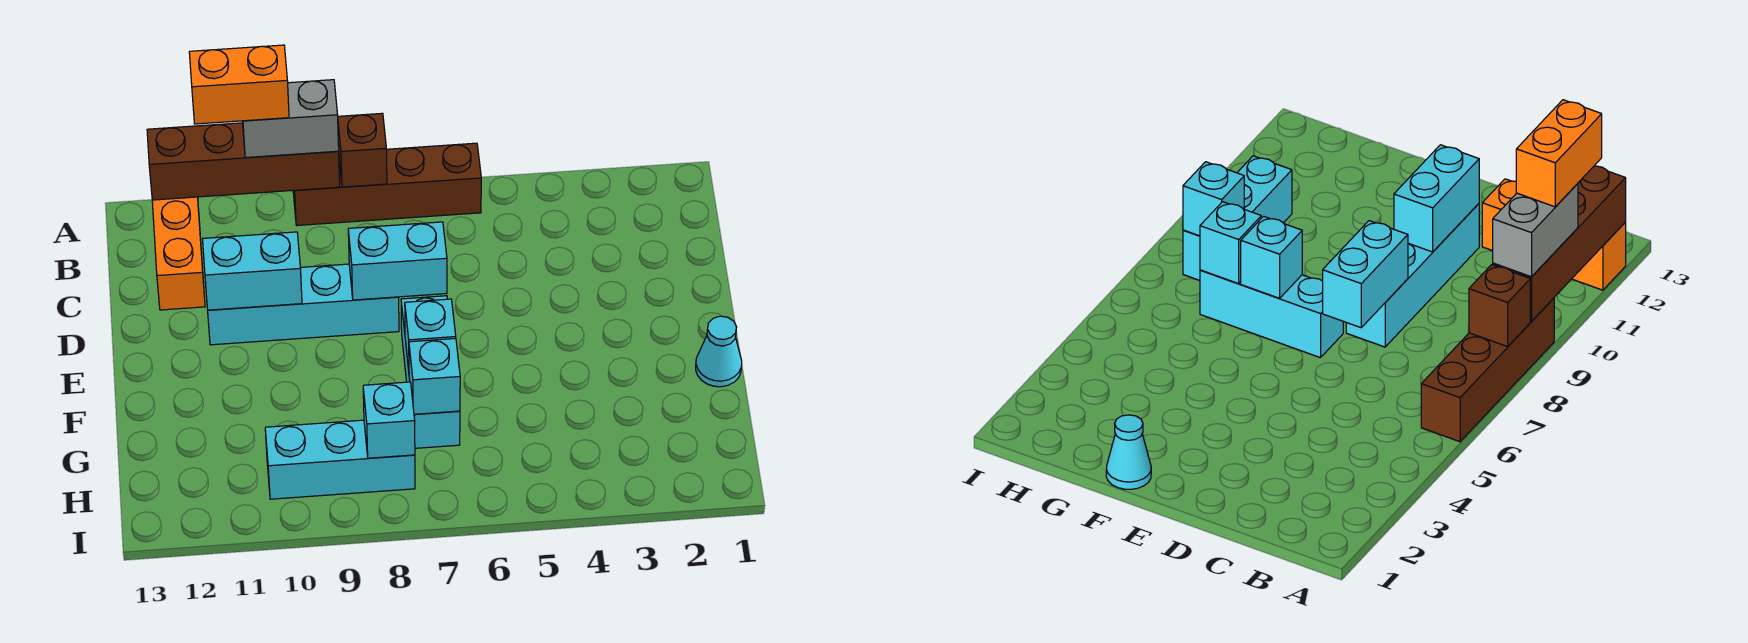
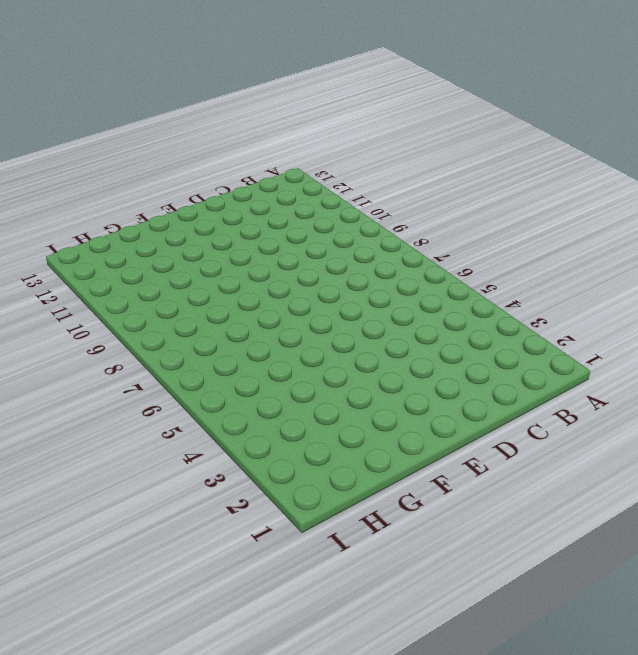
none -> brown 1x4 brick [293,143,481,225]
none -> orange 1x3 brick [152,197,205,310]
none -> cyan 1x4 brick [208,264,399,345]

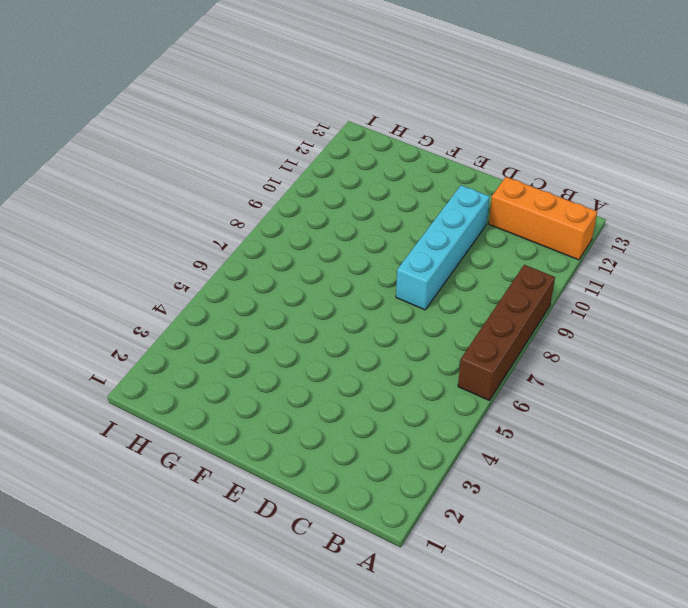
none -> cyan 1x3 brick [401,296,460,448]
none -> cyan 1x1 cone [696,316,742,387]
none -> cyan 1x3 brick [265,420,415,499]

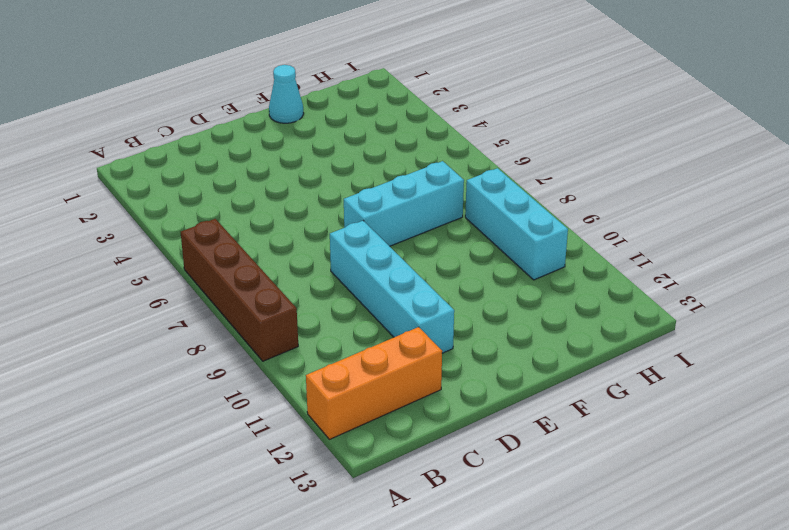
none -> brown 1x1 brick [338,113,387,187]
none -> brown 1x4 brick [147,123,340,200]
none -> cyan 1x2 brick [348,222,447,300]

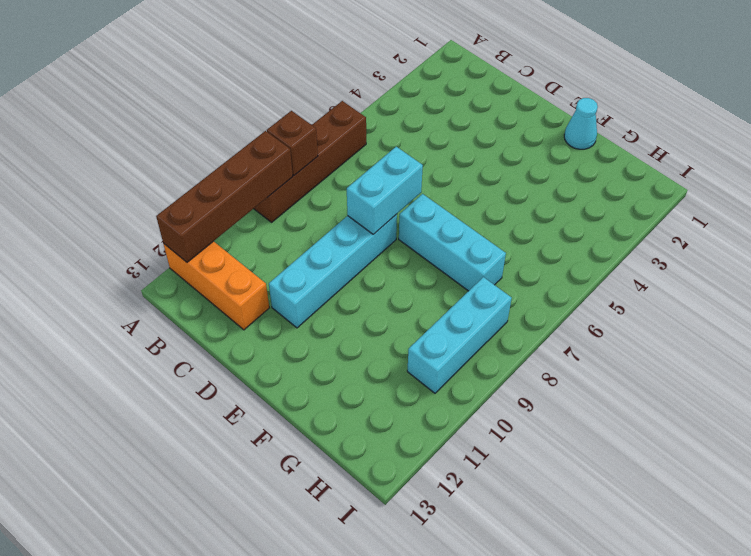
none -> cyan 1x2 brick [203,232,302,310]
none -> cyan 1x1 brick [405,299,456,370]
none -> cyan 1x1 brick [409,338,460,414]

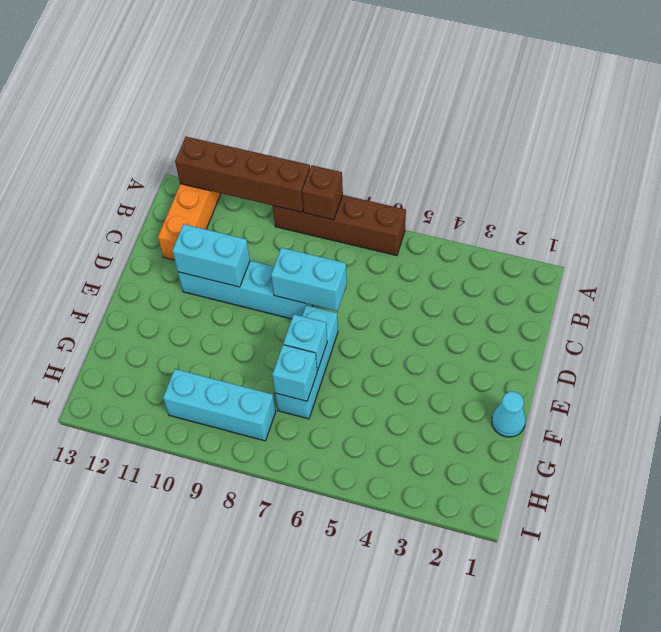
none -> cyan 1x1 brick [363,382,415,458]
none -> grey 1x2 brick [242,80,339,158]
none -> orange 1x2 brick [189,45,289,124]

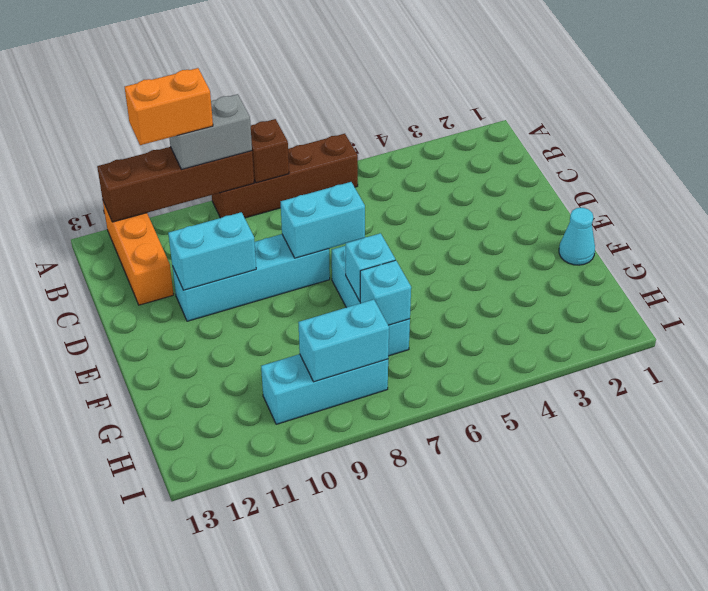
cyan 1x2 brick [298,299,389,382] -> cyan 1x1 brick [363,382,415,458]

